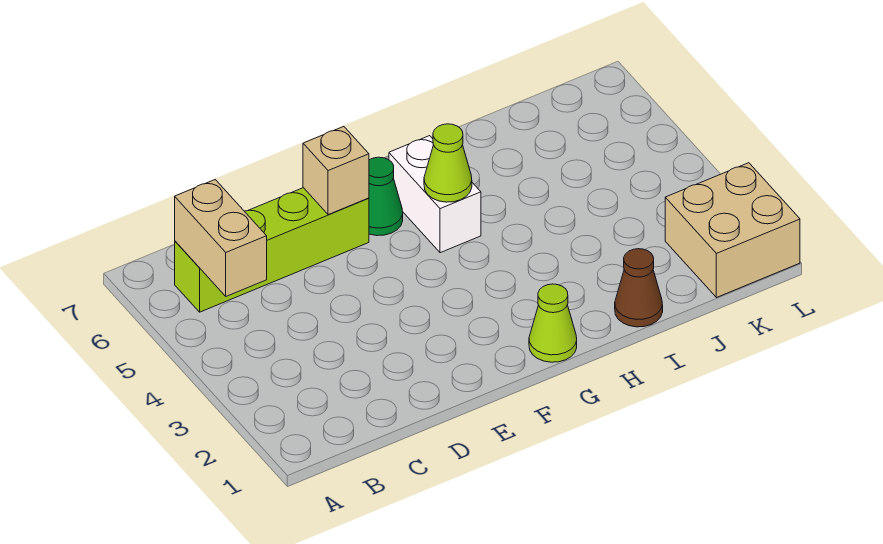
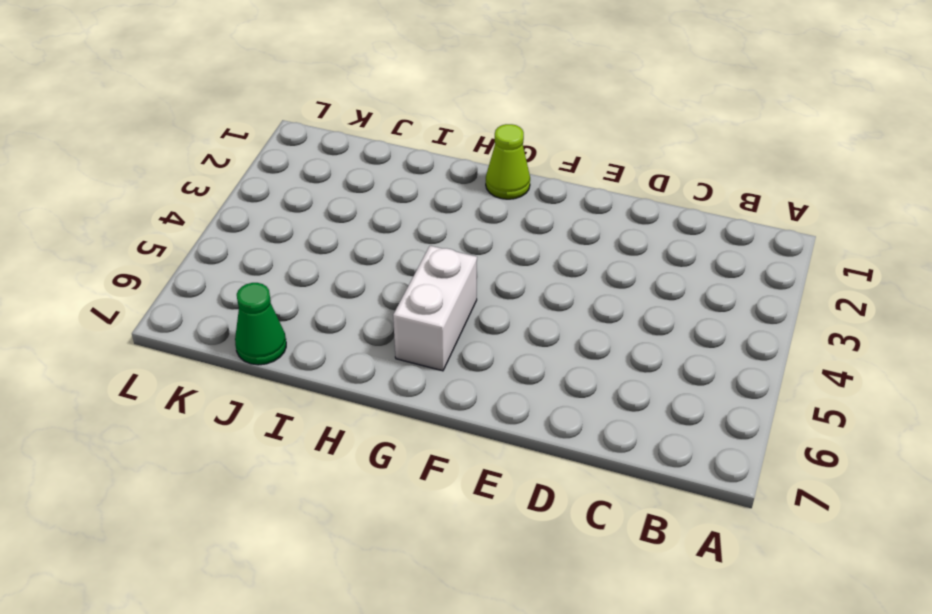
green 1x1 cone [235,283,286,365] -> green 1x1 cone moved to [369,157,403,236]
none -> lime 1x4 brick [175,188,369,312]
none -> brown 1x1 cone [615,249,663,327]

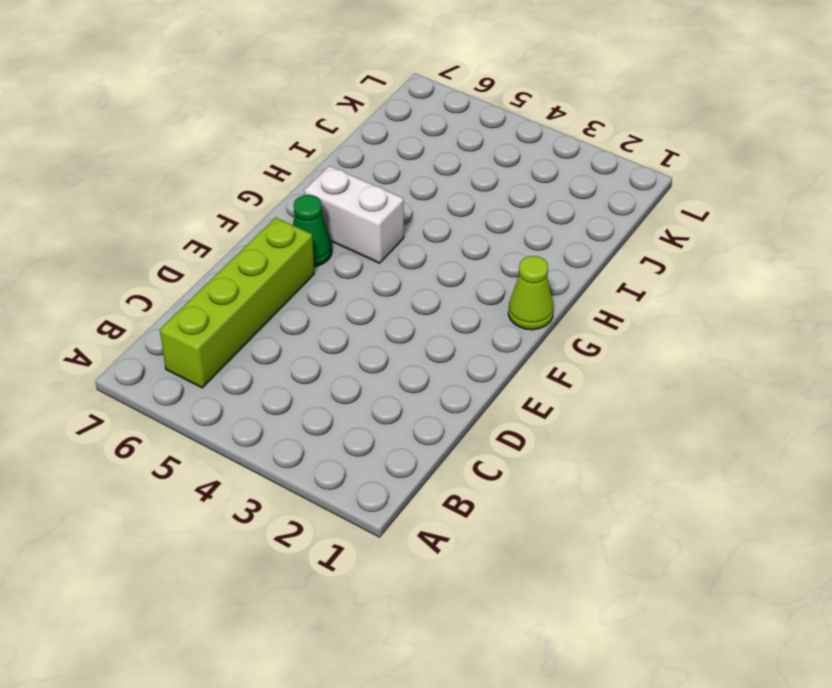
none -> brown 1x1 cone [615,249,663,327]
none -> tan 2x2 brick [665,163,800,298]

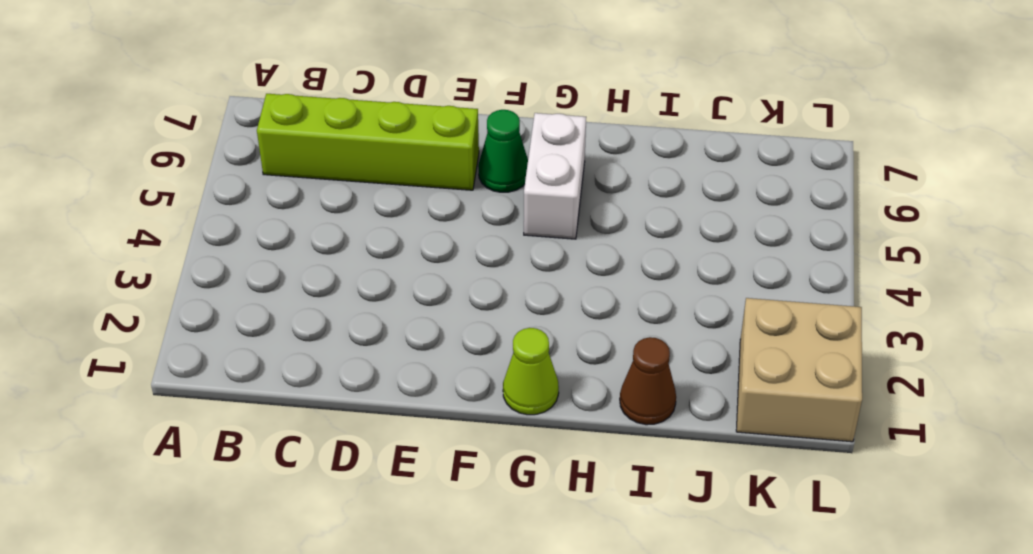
none -> tan 1x2 brick [175,180,267,296]
none -> tan 1x1 brick [303,127,369,215]

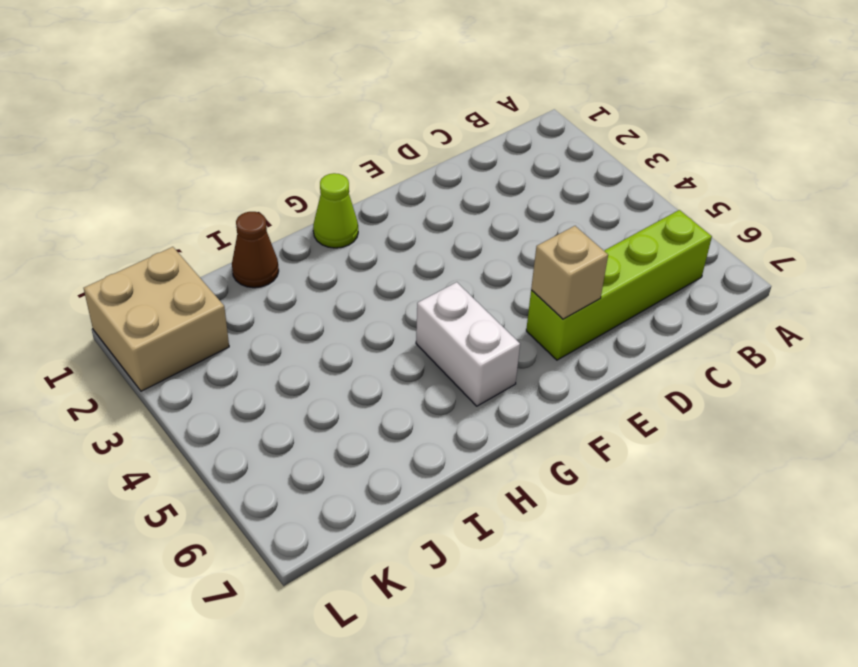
none -> green 1x1 cone [369,157,403,236]
none -> tan 1x2 brick [175,180,267,296]

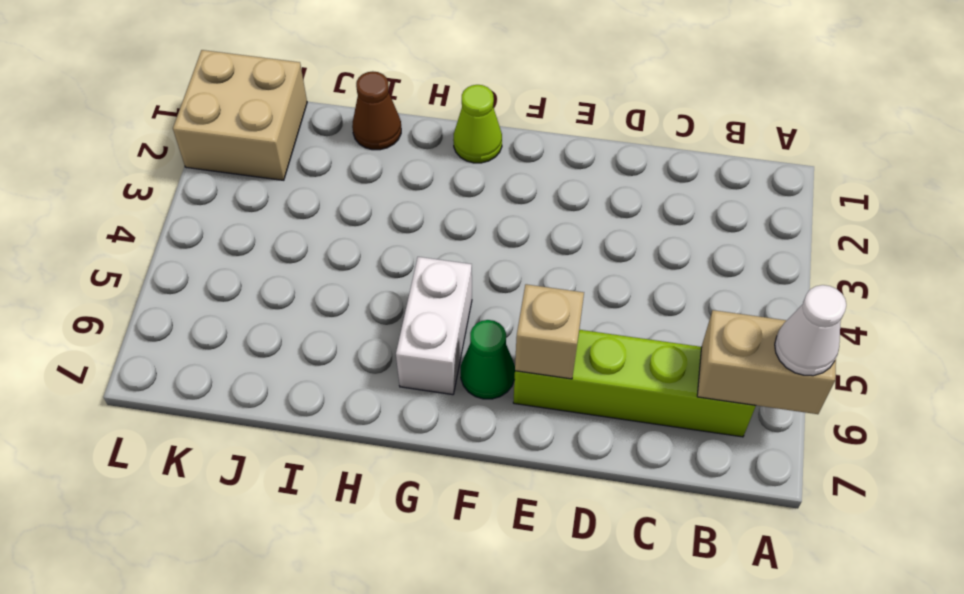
tan 1x2 brick [697,310,836,414] -> tan 1x2 brick turned to [175,180,267,296]
white 1x1 cone [775,285,846,376] -> none
none -> lime 1x1 cone [424,124,472,202]

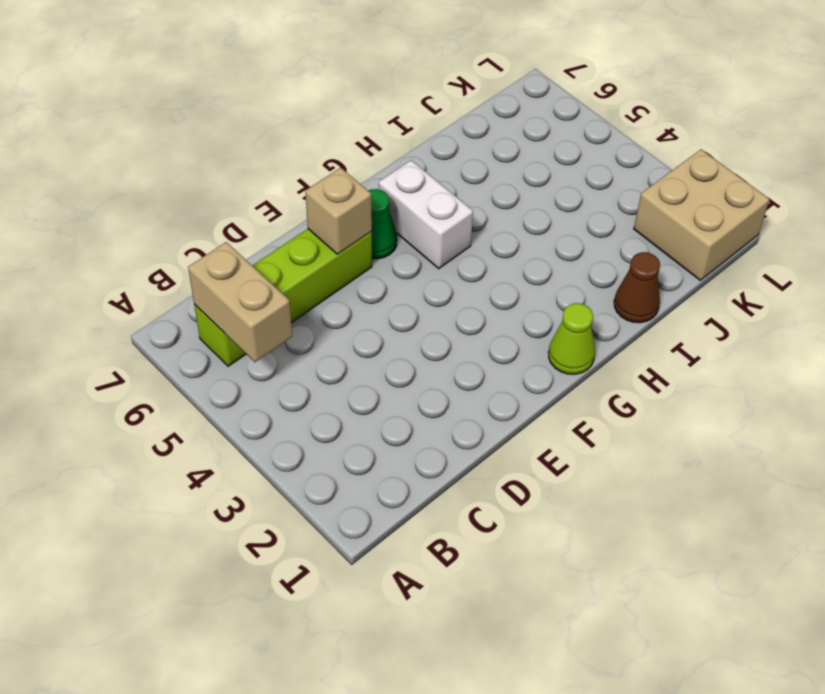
none -> lime 1x1 cone [424,124,472,202]

